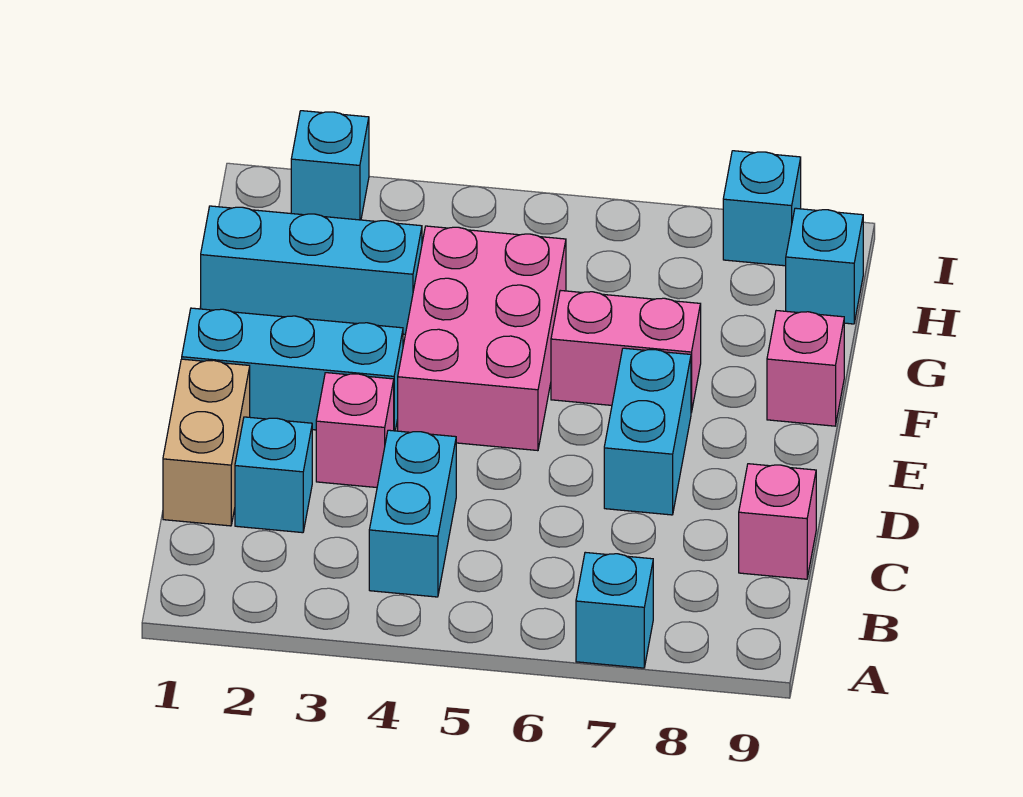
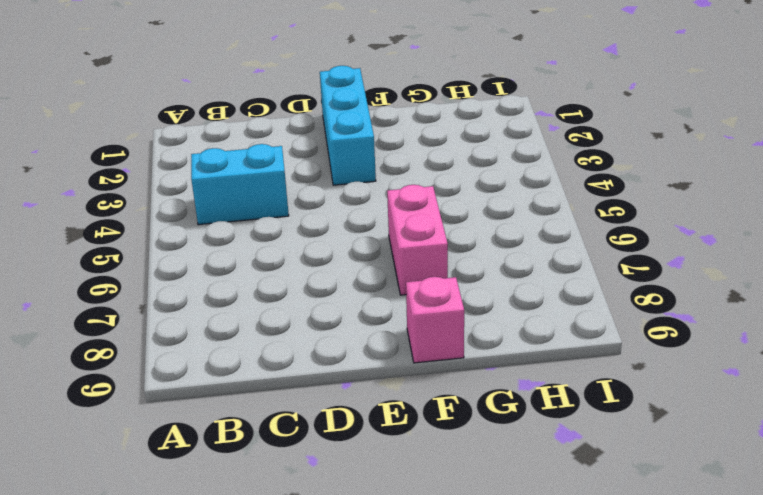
none -> cyan 1x1 brick [576,552,653,668]
none -> tan 1x2 brick [163,359,250,526]
none -> cyan 1x1 brick [235,417,312,533]

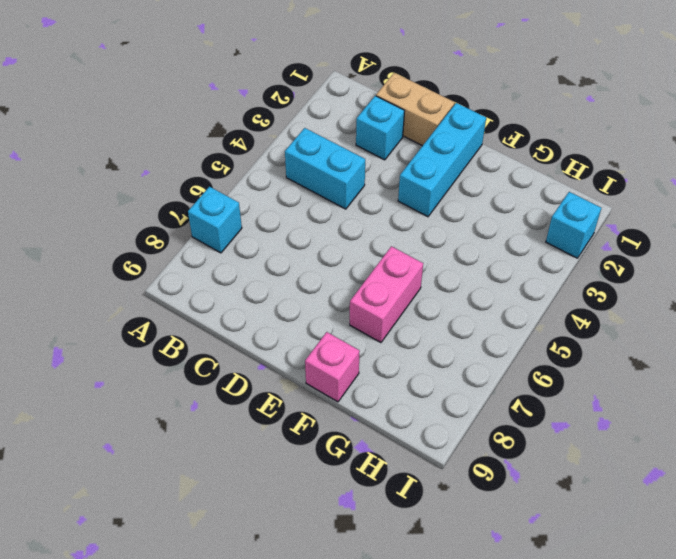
none -> pink 1x1 brick [739,464,816,579]
none -> pink 1x1 brick [316,373,394,488]
none -> cyan 1x2 brick [604,348,691,515]

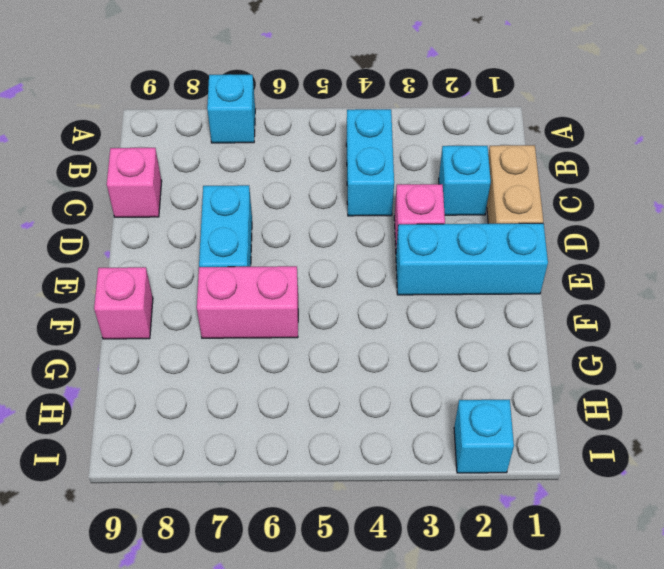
none -> pink 2x3 brick [398,226,566,451]
none -> cyan 1x3 brick [201,206,422,334]
none -> cyan 1x1 brick [786,208,863,324]

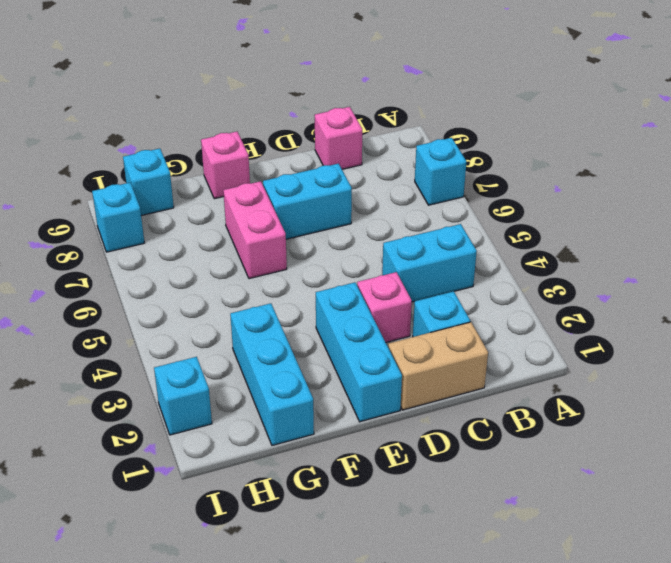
none -> pink 2x3 brick [398,226,566,451]

